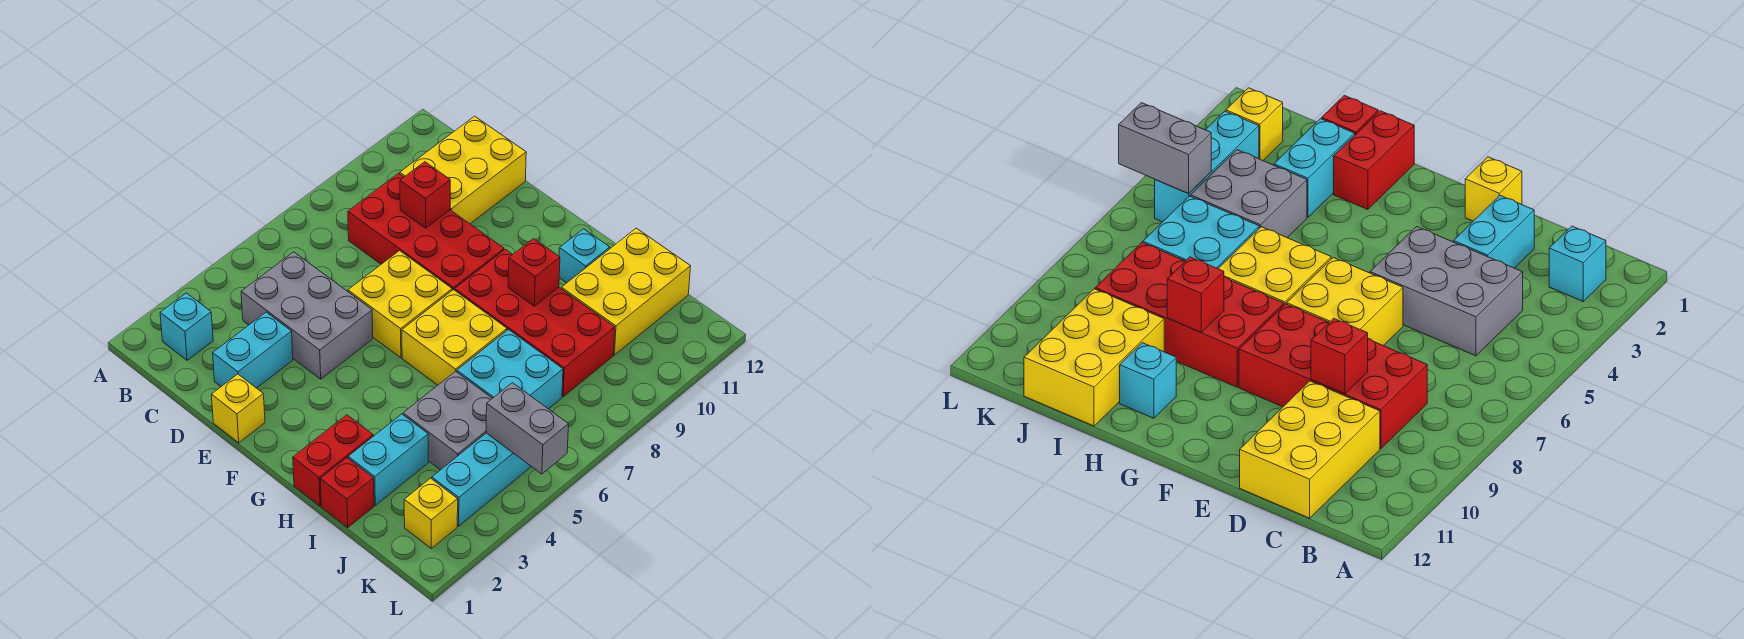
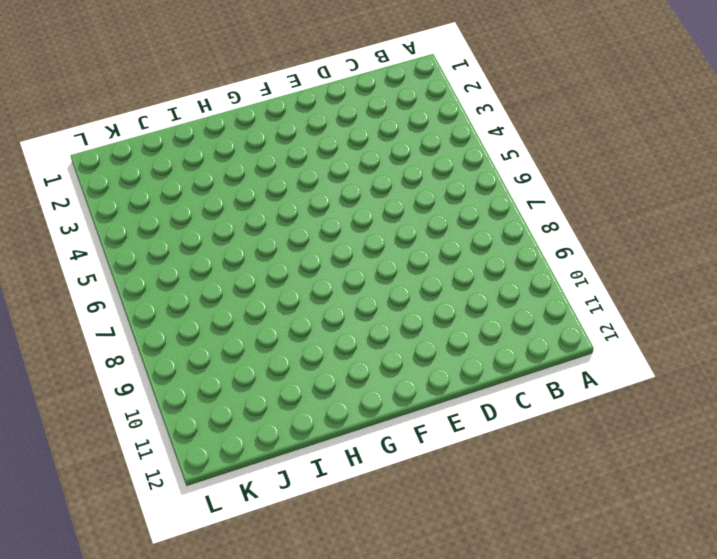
none -> cyan 1x1 brick [160,293,213,360]
none -> grey 2x3 brick [241,252,373,379]
none -> red 2x4 brick [348,173,504,290]

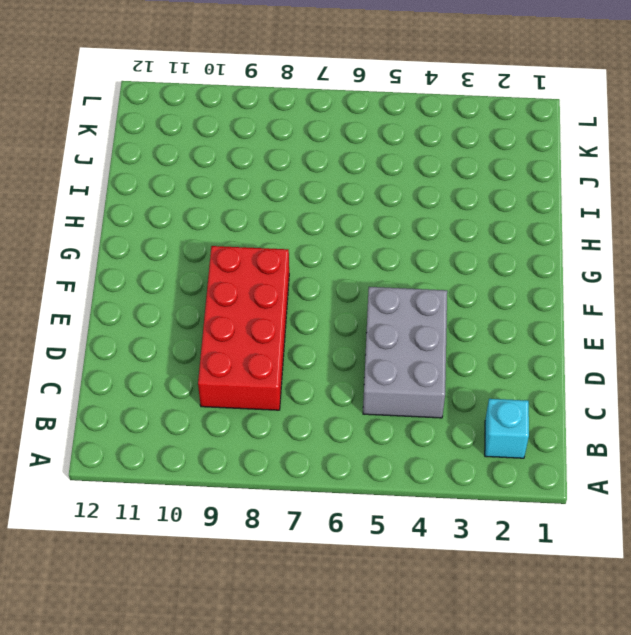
none -> yellow 2x3 brick [400,116,526,224]
none -> cyan 1x2 brick [213,312,293,388]
none -> yellow 1x1 brick [211,374,265,443]

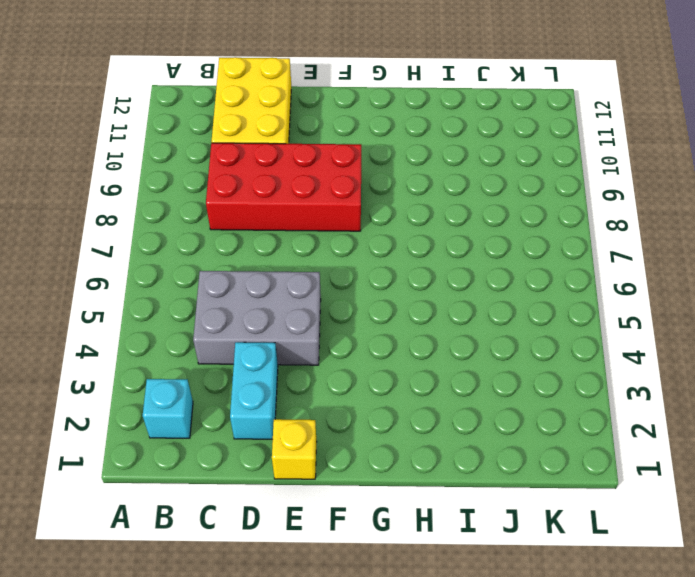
none -> yellow 2x2 brick [348,251,452,358]
none -> yellow 2x2 brick [402,290,507,385]
none -> red 2x4 brick [455,249,615,397]

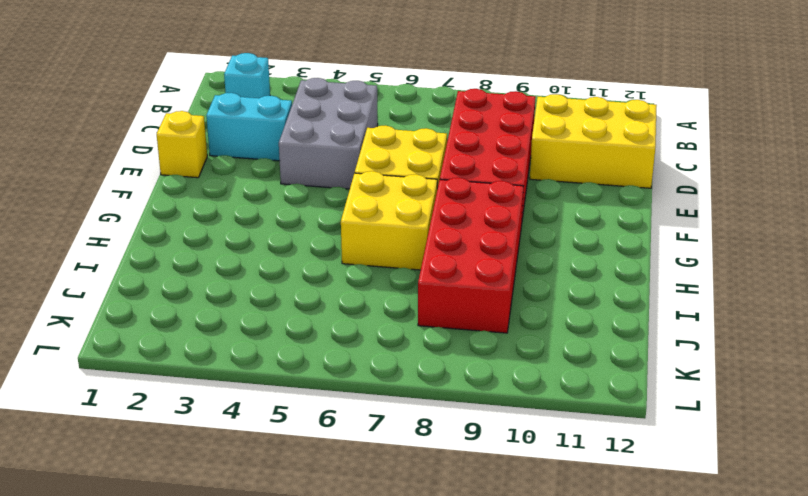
none -> red 1x2 brick [293,415,373,506]
none -> cyan 1x1 brick [559,229,610,283]
none -> red 1x1 brick [320,458,374,527]

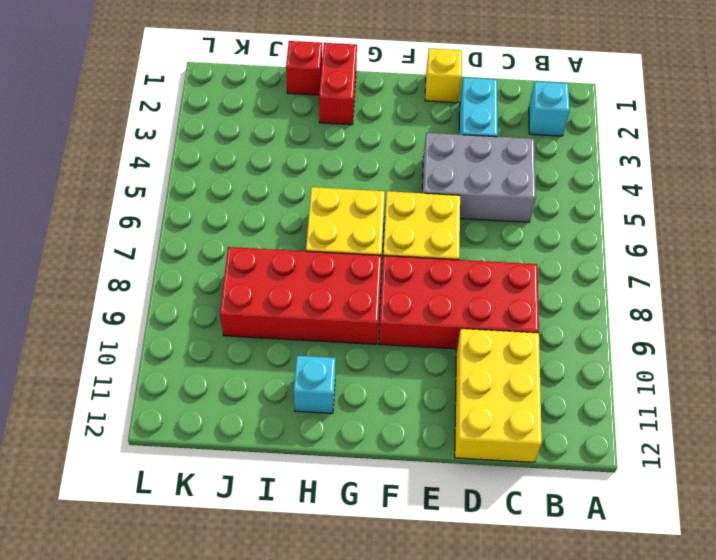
none -> cyan 1x2 brick [348,414,428,505]
none -> grey 2x2 brick [403,371,492,470]
none -> cyan 2x2 brick [457,330,563,409]

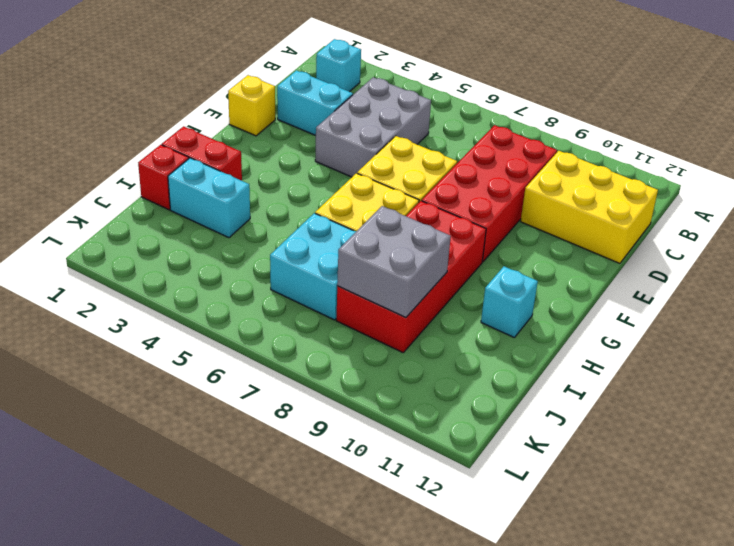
grey 2x2 brick [337,206,451,317] -> grey 2x2 brick moved to [403,371,492,470]
none -> yellow 2x3 brick [561,228,691,355]
none -> yellow 1x1 brick [404,478,458,548]
none -> cyan 1x3 brick [432,433,531,526]

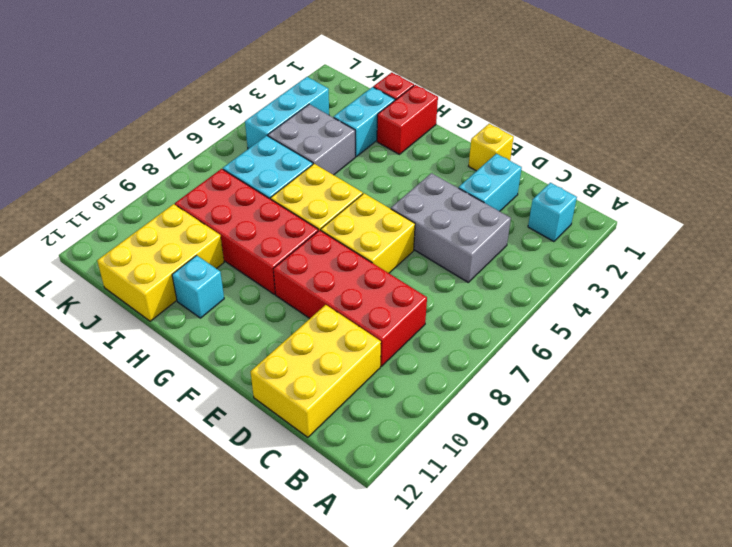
none -> yellow 1x1 brick [404,478,458,548]
none -> red 1x1 brick [400,162,450,228]
none -> red 1x1 brick [508,239,560,306]

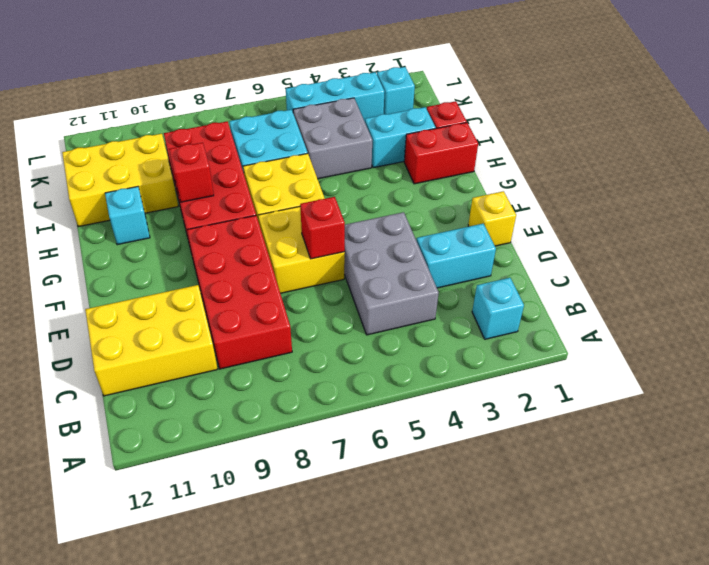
red 1x1 brick [300,197,345,259] -> red 1x1 brick moved to [400,162,450,228]
cyan 1x1 brick [377,67,415,114] -> yellow 1x1 brick [404,478,458,548]
none -> grey 1x2 brick [486,383,569,474]

